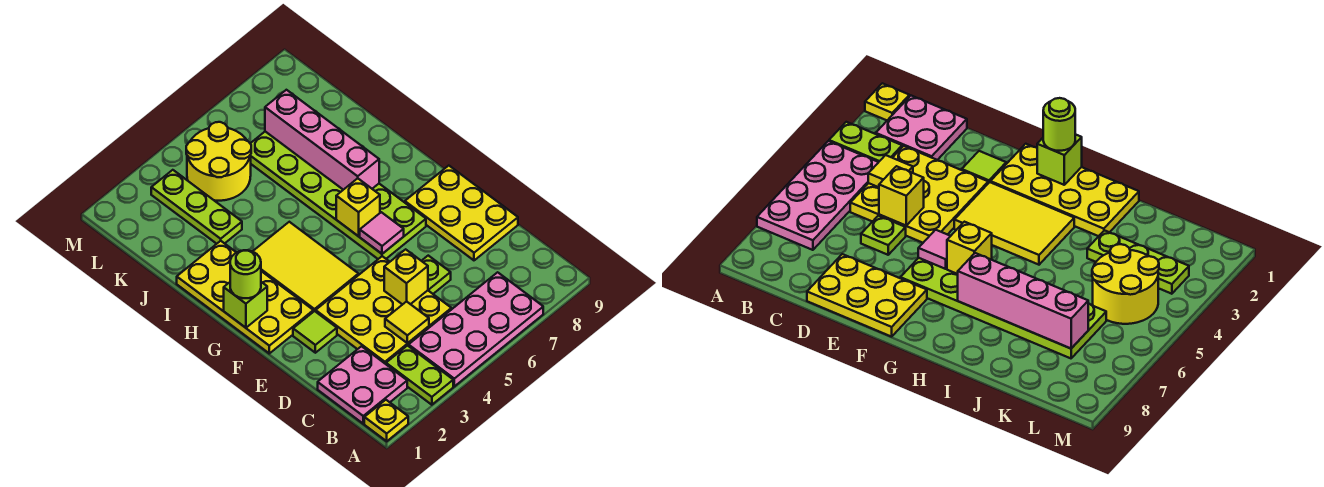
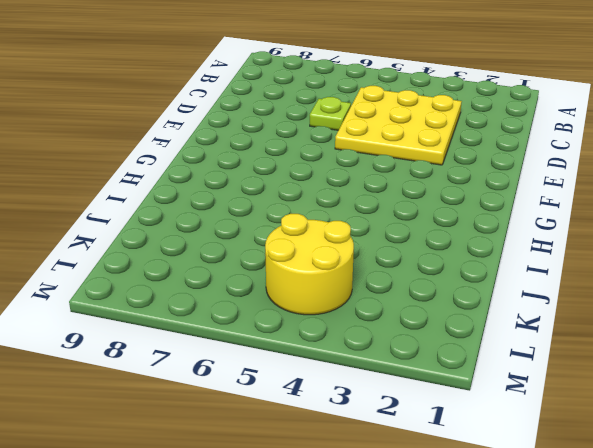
none -> yellow 1x1 plate [364,400,408,441]
none -> lime 1x2 plate [386,346,453,405]
none -> pink 2x4 plate [409,272,543,386]

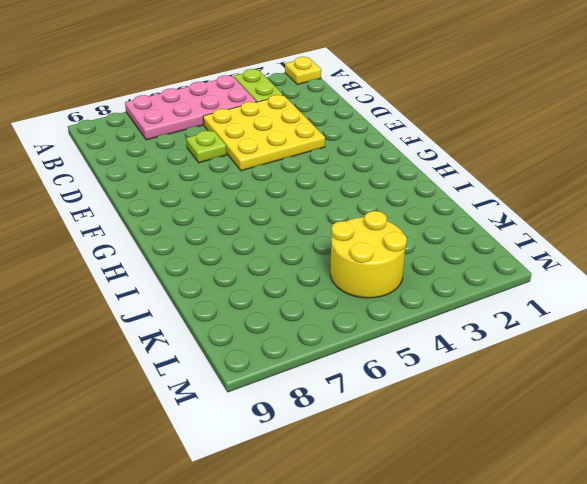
none -> pink 2x2 plate [318,346,407,424]
none -> yellow 2x3 plate [405,166,518,260]
none -> lime 1x1 tile [293,311,337,353]

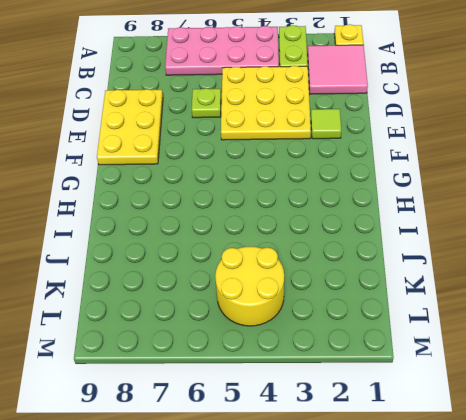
pink 2x2 tile [308,45,368,94] -> pink 2x2 plate [318,346,407,424]
none -> yellow 2x4 plate [177,241,313,353]
none -> yellow 2x3 tile [253,222,359,312]
none -> lime 2x6 plate [250,132,426,259]

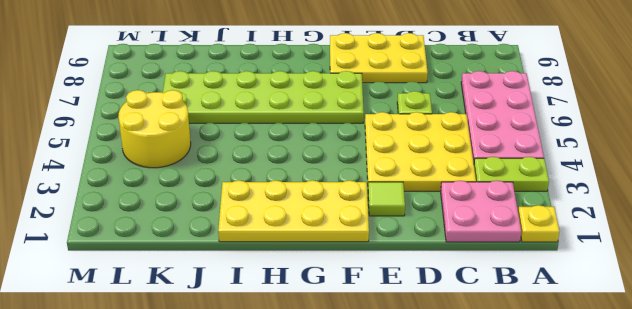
none -> yellow 2x3 tile [253,222,359,312]
none -> lime 1x3 plate [151,170,242,244]
none -> yellow 1x1 tile [385,301,429,343]

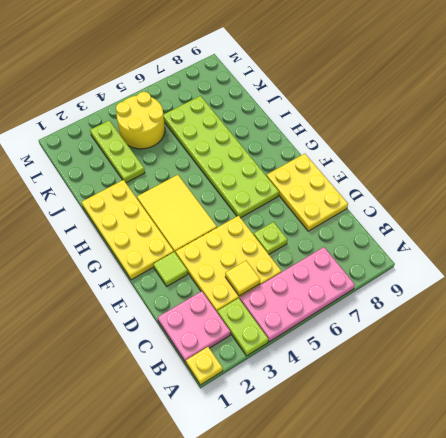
none -> yellow 1x1 brick [384,249,428,305]
none -> pink 1x1 tile [360,212,404,254]
none -> lime 1x1 brick [224,282,267,328]

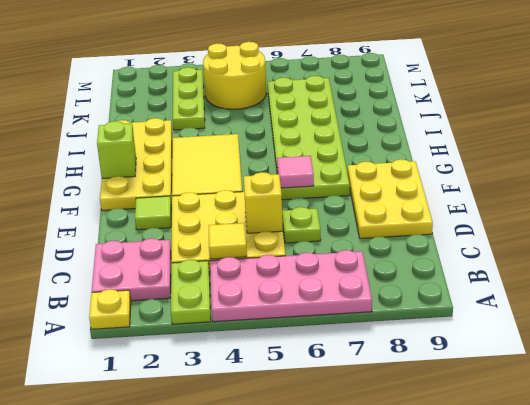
none -> yellow 1x1 brick [336,178,380,236]
none -> pink 1x4 brick [265,90,379,190]
none -> lime 1x1 round brick [230,250,261,298]

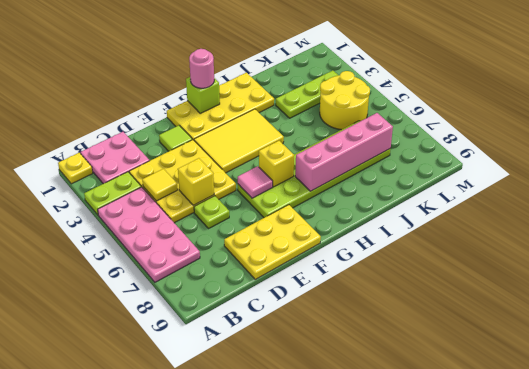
pink 1x1 round brick [189,49,214,88] -> lime 1x1 round brick [230,250,261,298]

